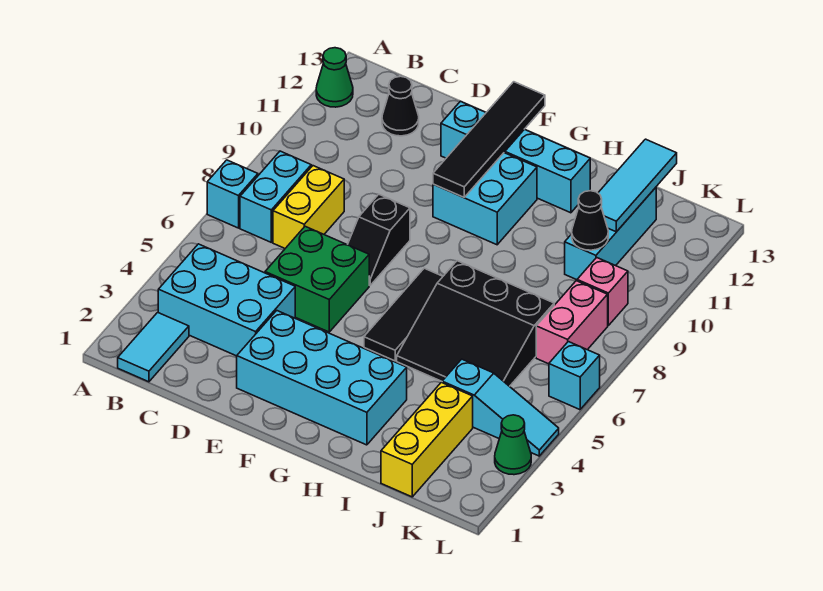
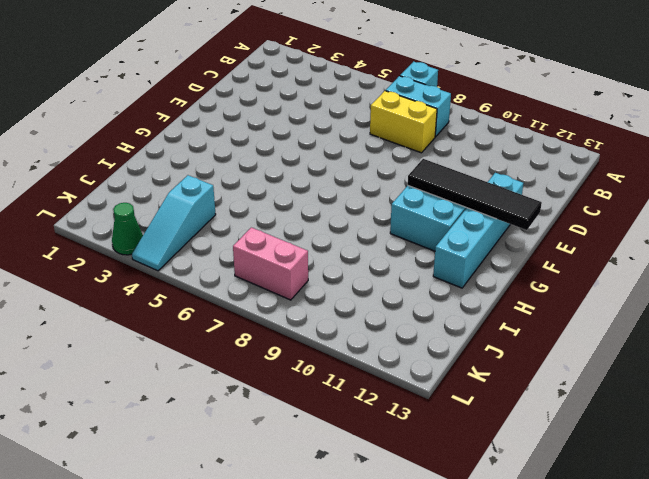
none -> green 1x1 cone [316,48,353,107]
none -> cyan 1x2 tile [118,312,189,382]
none -> cyan 2x3 brick [158,244,295,356]

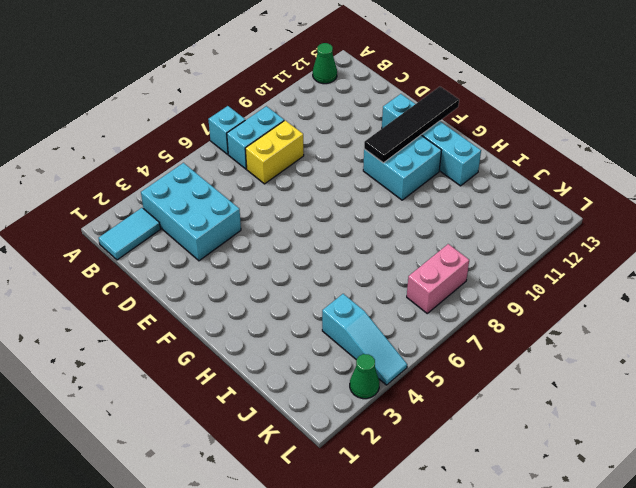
none -> black 1x1 cone [382,76,419,136]
none -> green 2x2 brick [265,226,369,332]
none -> cyan 2x4 brick [237,311,407,445]

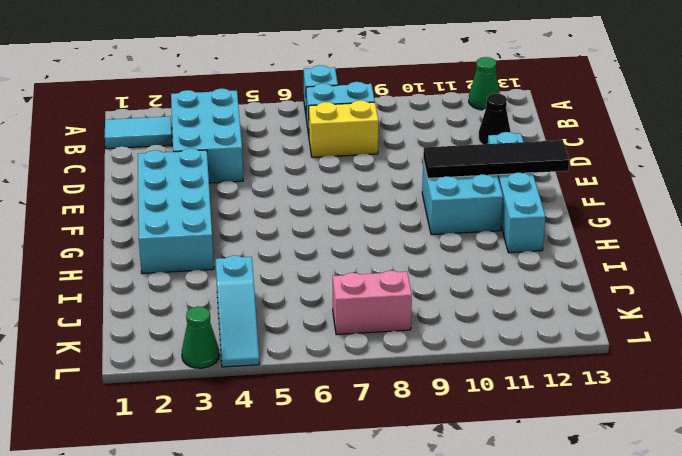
none -> green 2x2 brick [265,226,369,332]
none -> black 1x2 slope [348,194,410,286]
none -> black 1x3 tile [364,268,443,361]

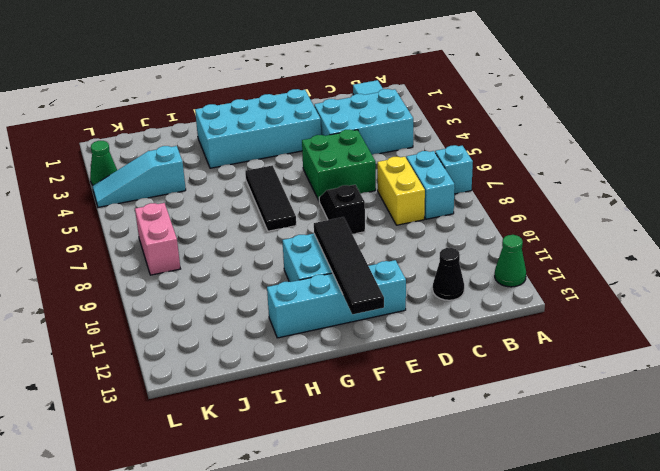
none -> black 3x3 slope [397,261,554,386]
none -> yellow 1x3 brick [381,382,473,497]
none -> cyan 1x3 brick [565,188,656,280]

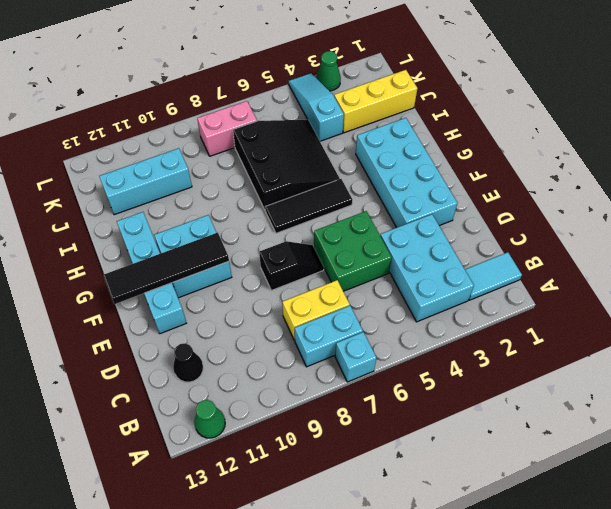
none -> pink 1x1 brick [577,257,628,325]
none -> cyan 1x1 brick [549,342,600,410]
none -> black 1x1 cone [572,191,608,250]

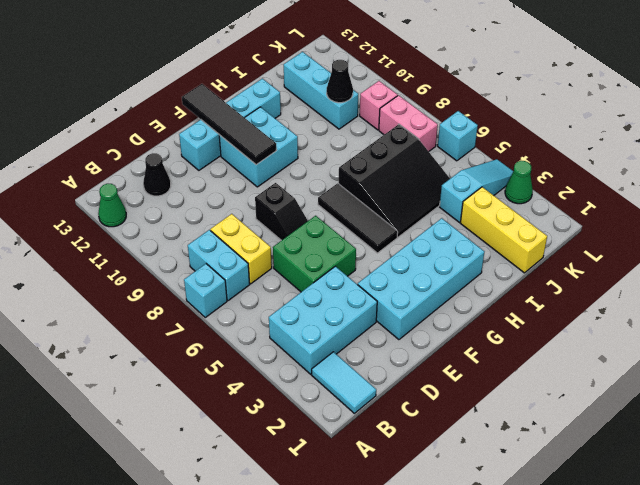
none -> cyan 1x3 tile [598,139,677,232]

